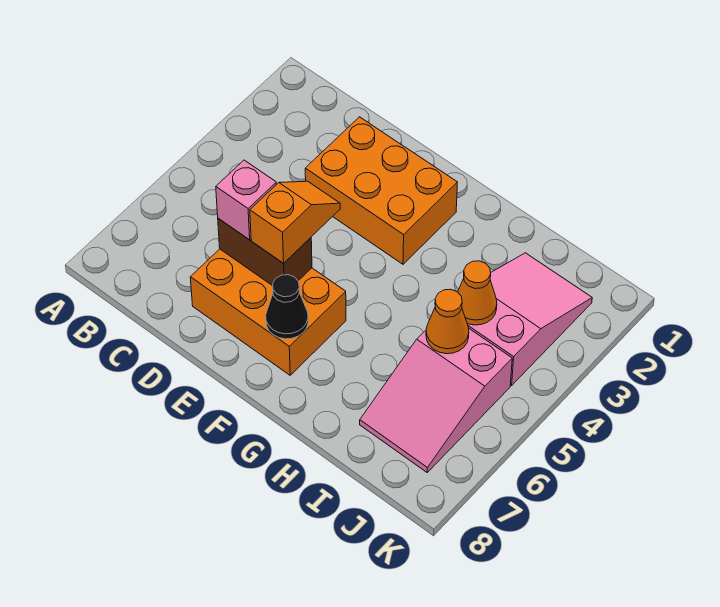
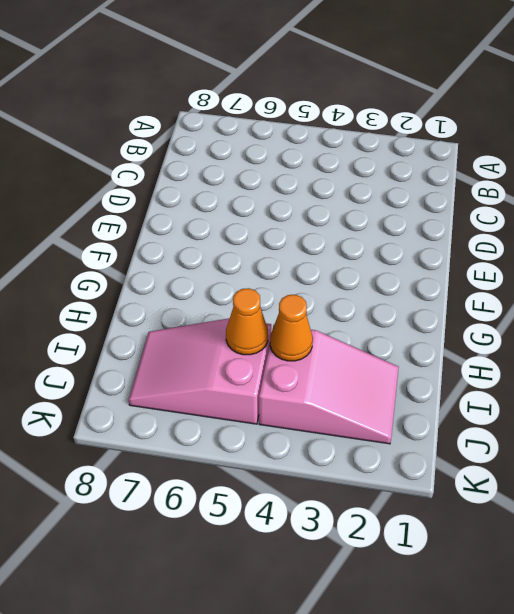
none -> orange 2x3 brick [305,117,457,264]
none -> orange 2x3 brick [190,249,346,375]

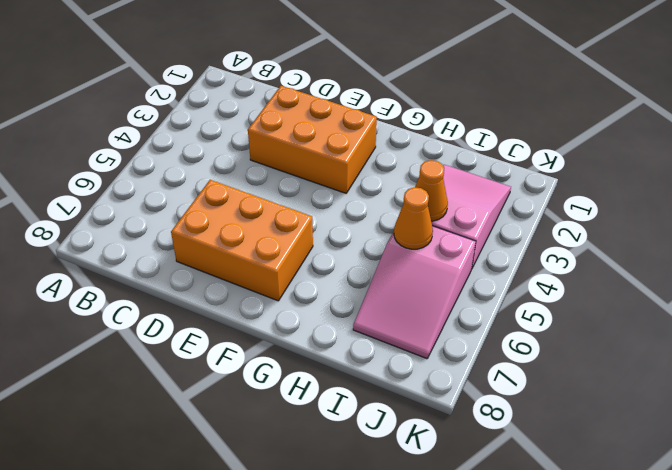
none -> brown 1x2 brick [218,218,312,286]
none -> black 1x1 cone [266,275,308,339]

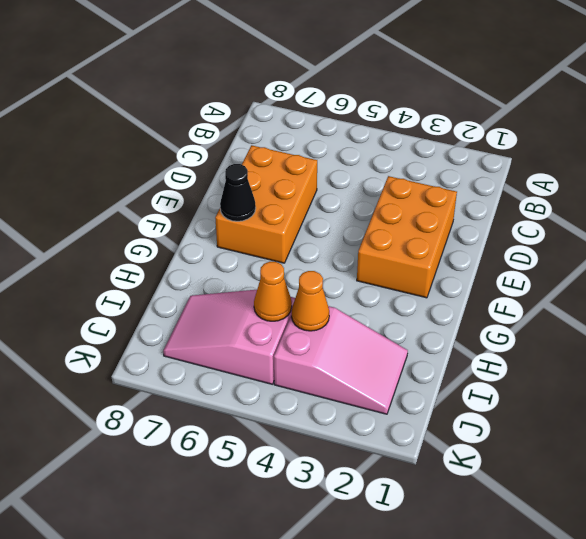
none -> brown 1x2 brick [218,218,312,286]
none -> pink 1x1 brick [216,160,277,240]

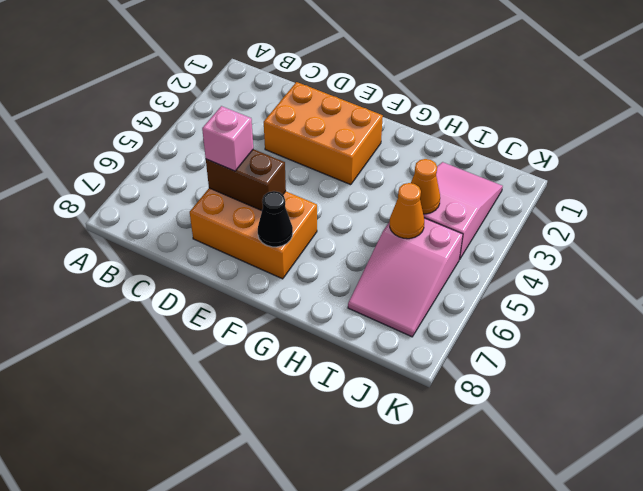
none -> orange 1x2 slope [250,181,340,263]

